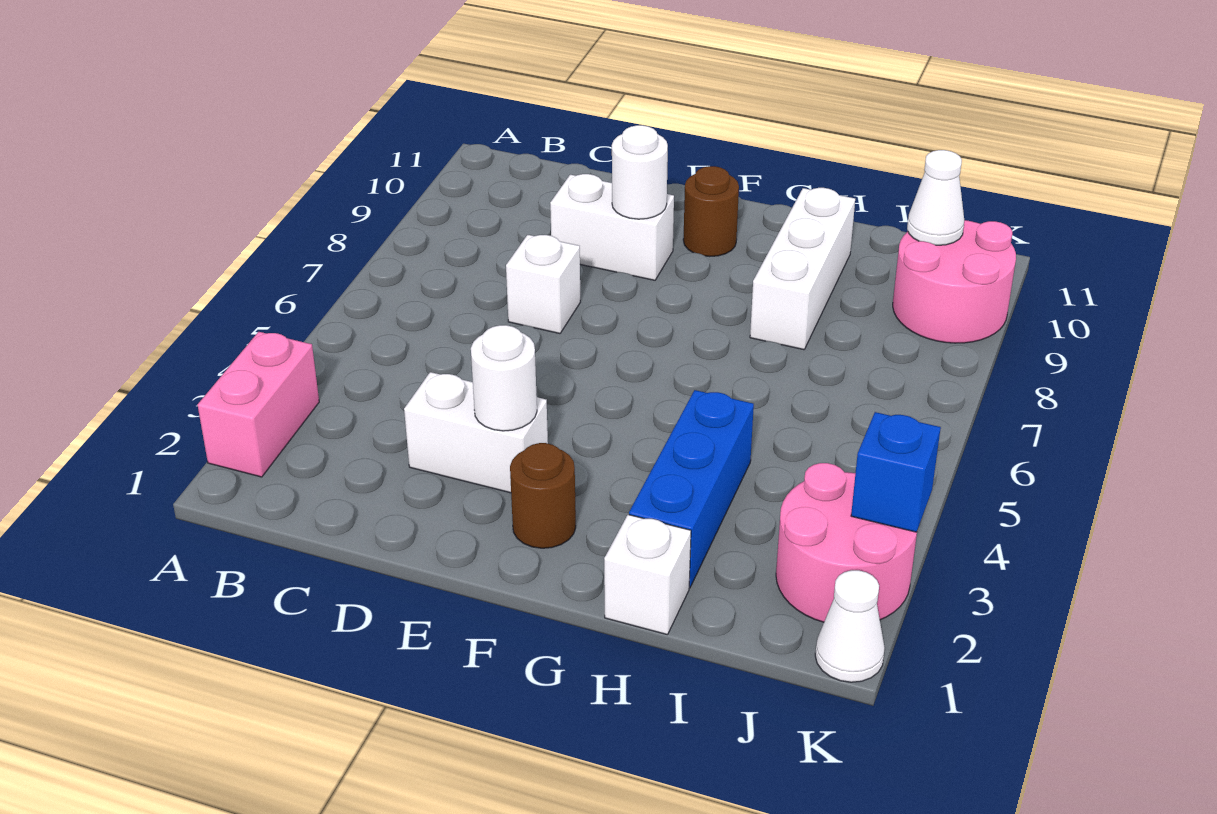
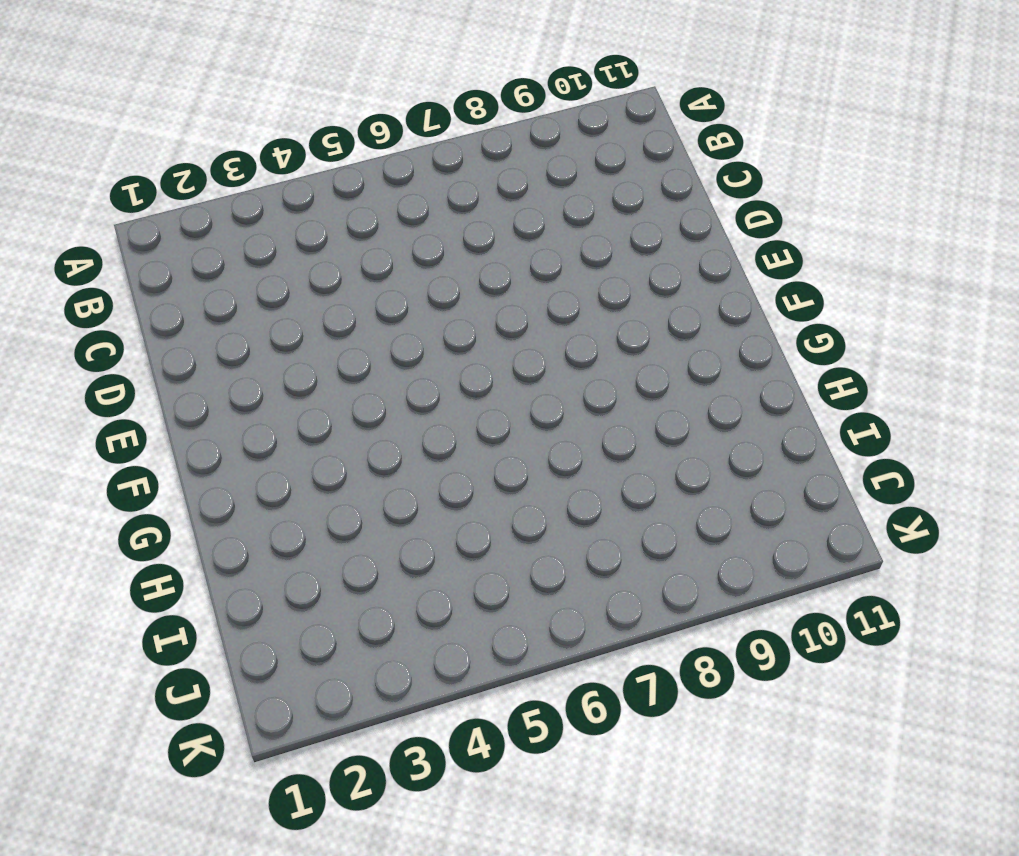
none -> pink 1x2 brick [198,332,319,477]
none -> white 1x2 brick [404,372,548,493]
none -> white 1x1 brick [506,235,580,334]

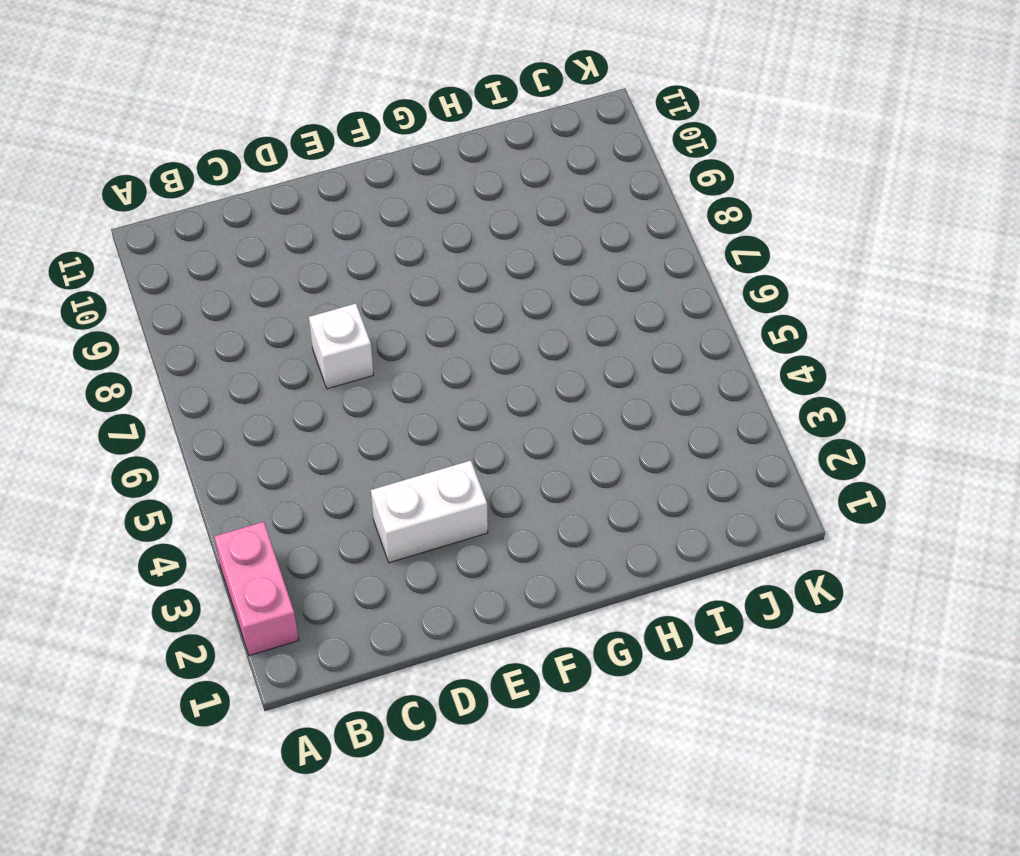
none -> white 1x2 brick [550,174,674,280]
none -> brown 1x1 round brick [510,443,576,548]
none -> brown 1x1 round brick [683,166,739,256]

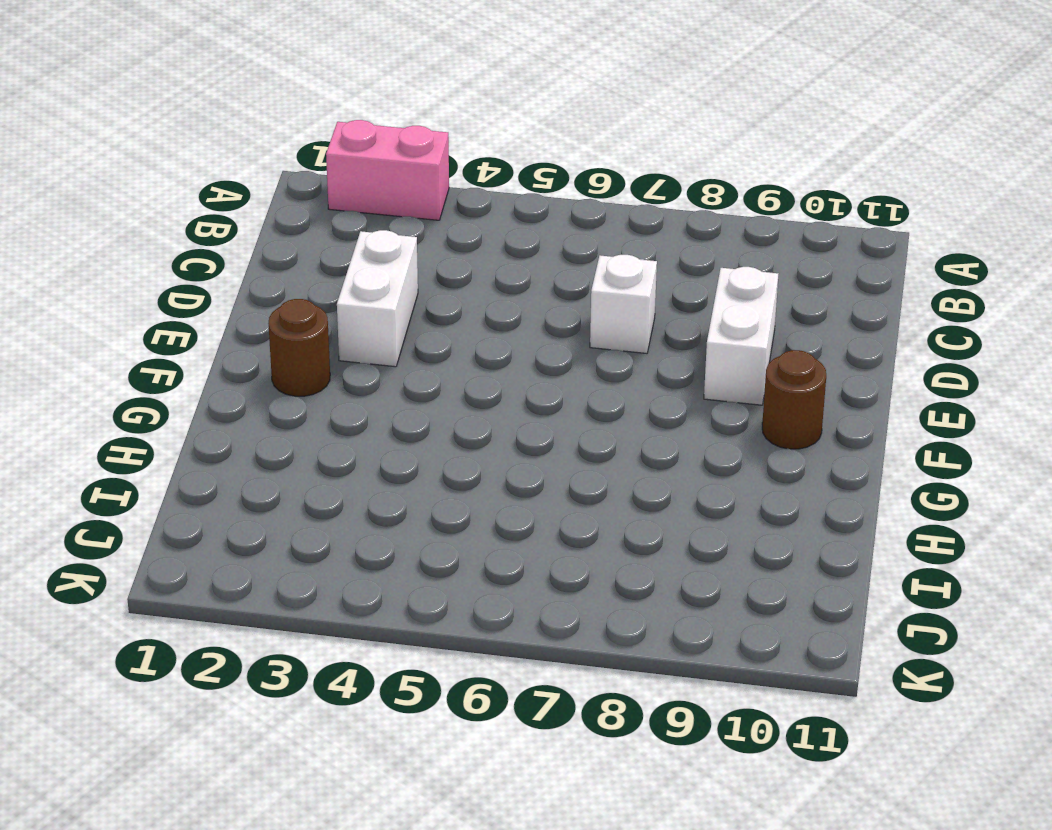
none -> white 1x1 brick [604,515,691,635]
none -> blue 1x3 brick [629,390,754,588]
none -> white 1x3 brick [750,188,855,350]

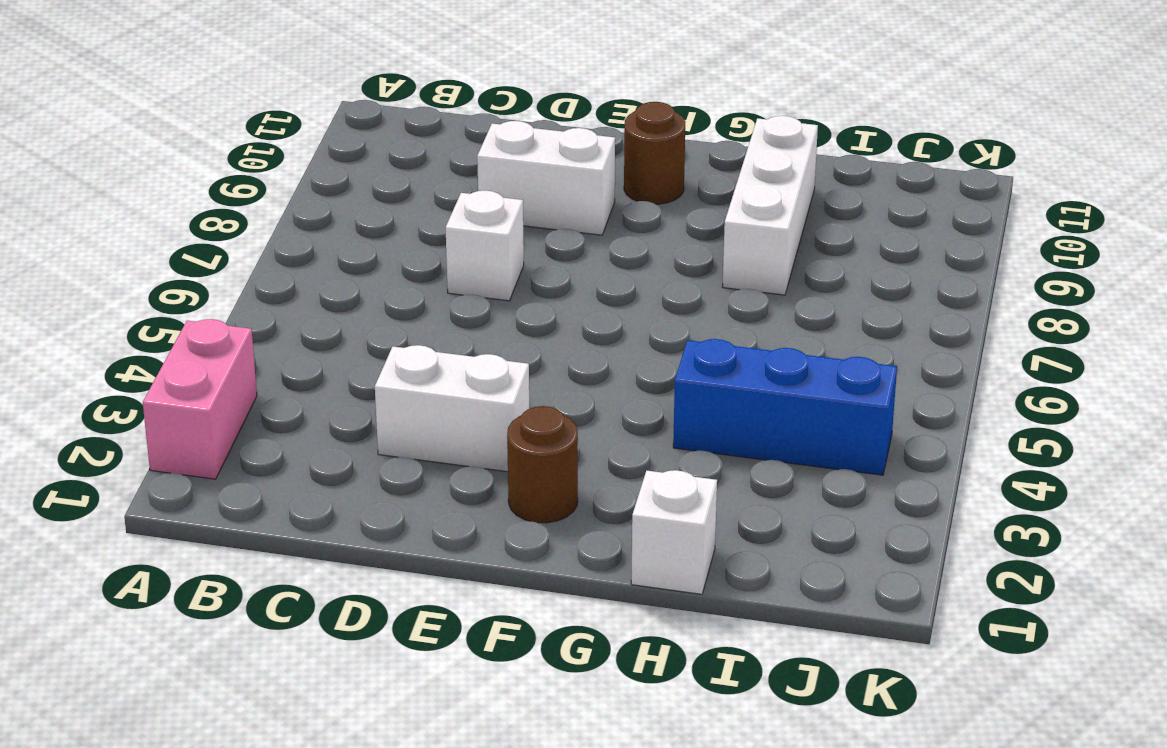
blue 1x3 brick [673,339,897,475] -> blue 1x3 brick turned to [629,390,754,588]
none -> pink 2x2 round brick [776,463,917,622]
none -> pink 2x2 round brick [893,220,1016,343]
none -> white 1x1 cone [815,570,885,682]

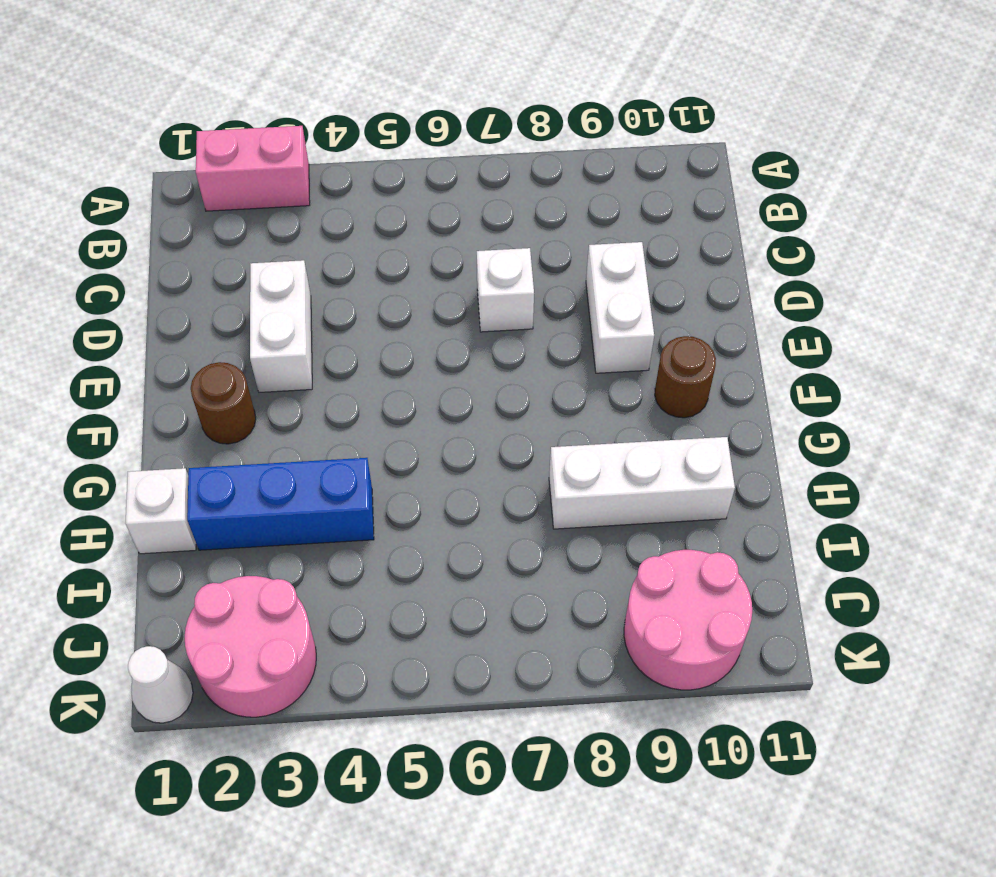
none -> white 1x1 round brick [471,325,537,431]
none -> white 1x1 round brick [612,125,668,219]
none -> white 1x1 cone [907,150,964,245]

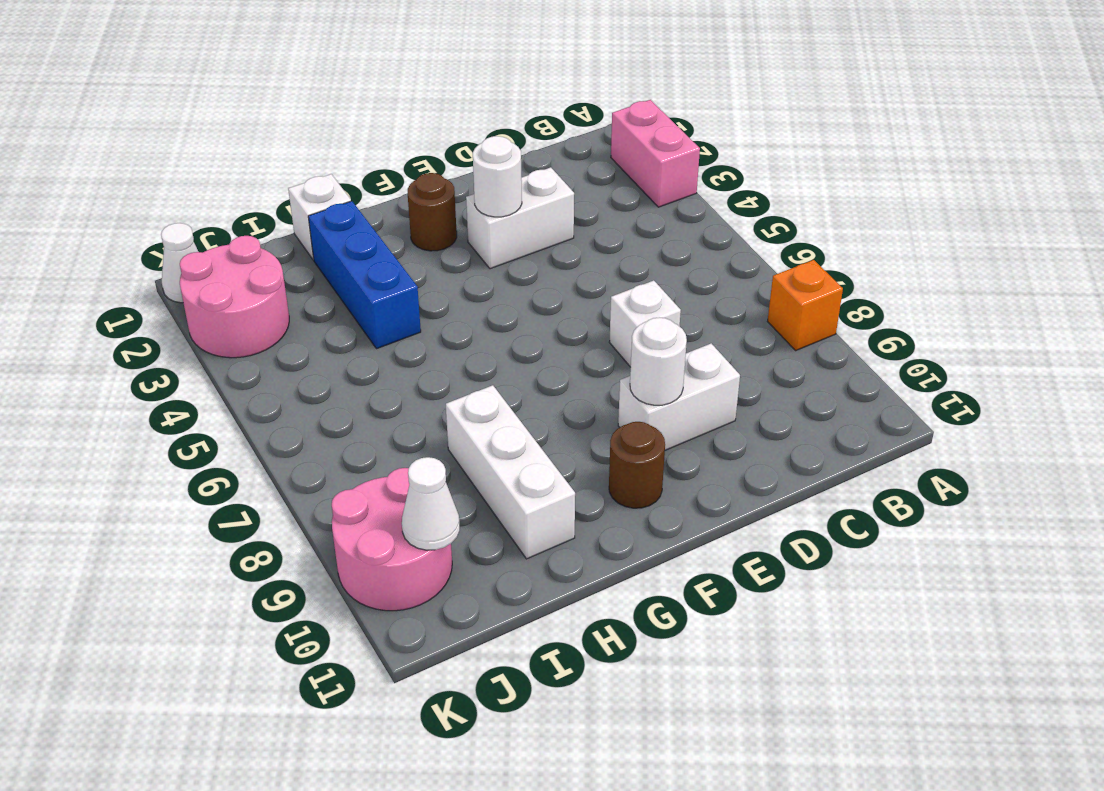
orange 1x1 brick [768,260,843,350] -> none
none -> blue 1x1 brick [851,412,941,532]

